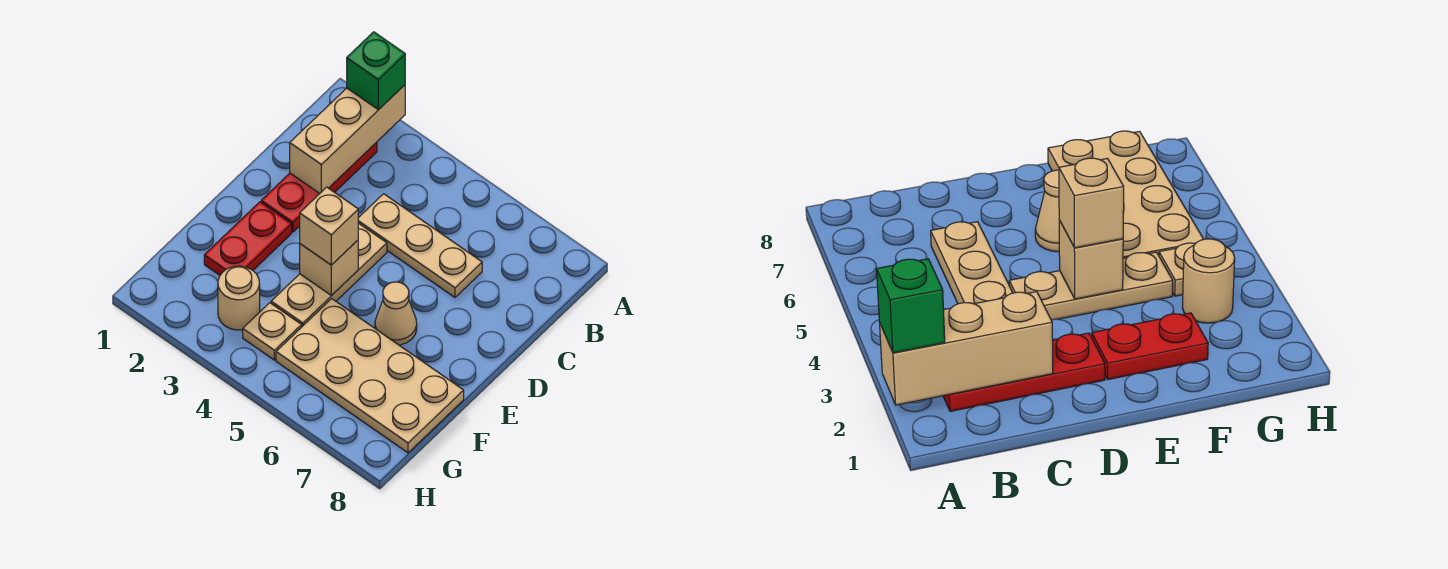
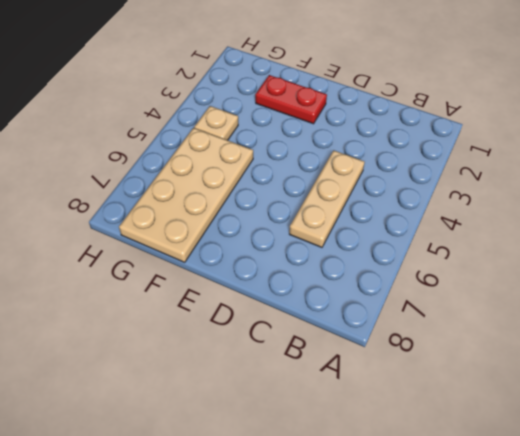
none -> red 1x3 plate [261,142,377,232]
none -> tan 1x3 plate [271,223,387,326]
none -> tan 1x1 cone [375,282,417,345]

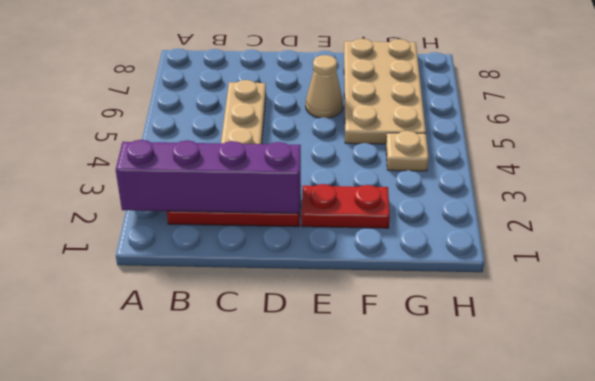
purple 1x4 brick [116,140,301,213] -> tan 1x3 brick [290,85,405,194]
none -> tan 1x3 plate [271,223,387,326]
none -> tan 1x1 round brick [218,266,260,330]
none -> tan 1x1 brick [300,240,358,296]

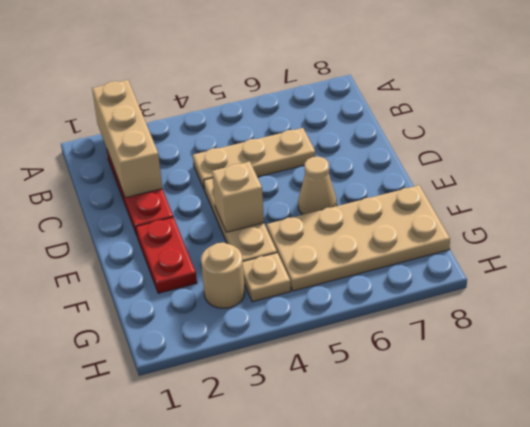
none -> green 1x1 brick [347,32,405,110]
none -> tan 1x1 brick [300,187,358,265]

